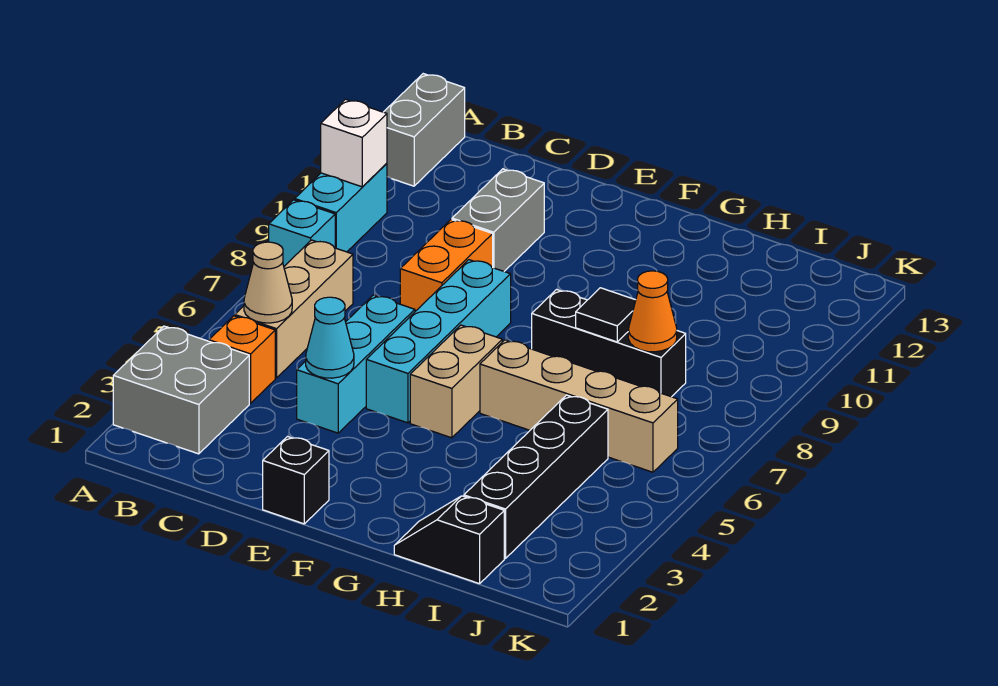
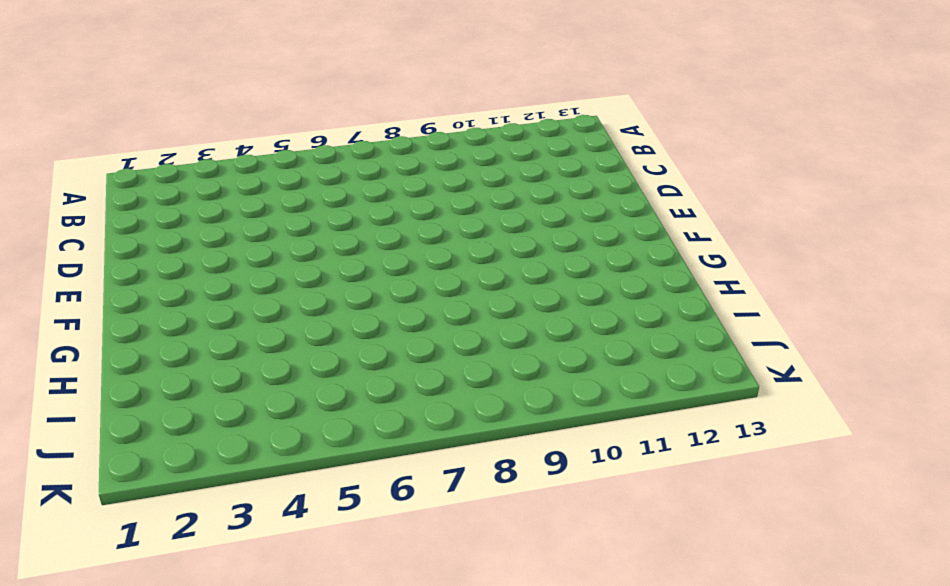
none -> grey 2x2 brick [113,326,249,454]
none -> cyan 1x1 brick [269,200,335,266]
none -> cyan 1x2 brick [295,163,387,252]

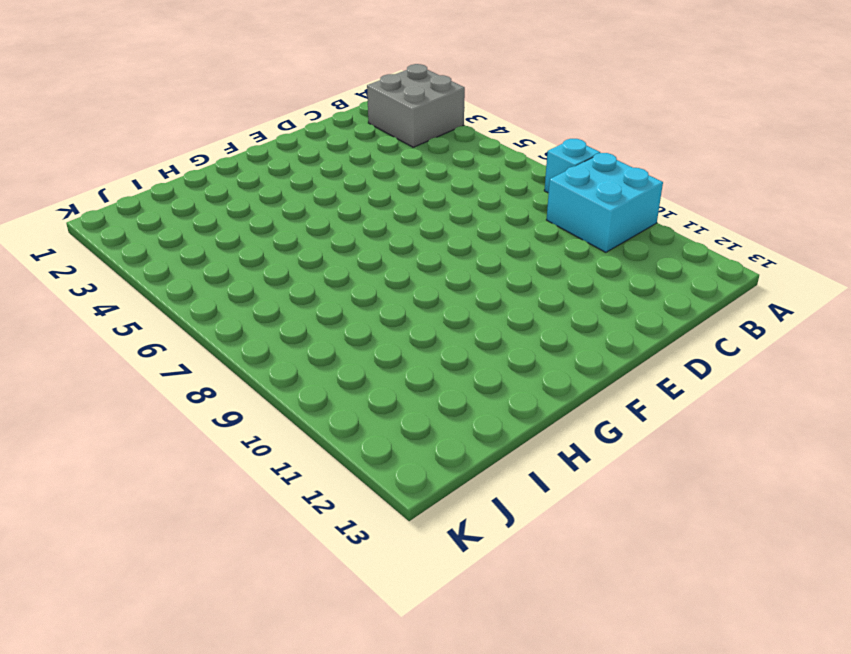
cyan 2x2 brick [546,153,663,252] -> cyan 1x2 brick [295,163,387,252]
none -> grey 1x2 brick [384,74,465,186]
none -> orange 1x1 brick [209,316,275,403]
none -> tan 1x3 brick [235,240,353,378]

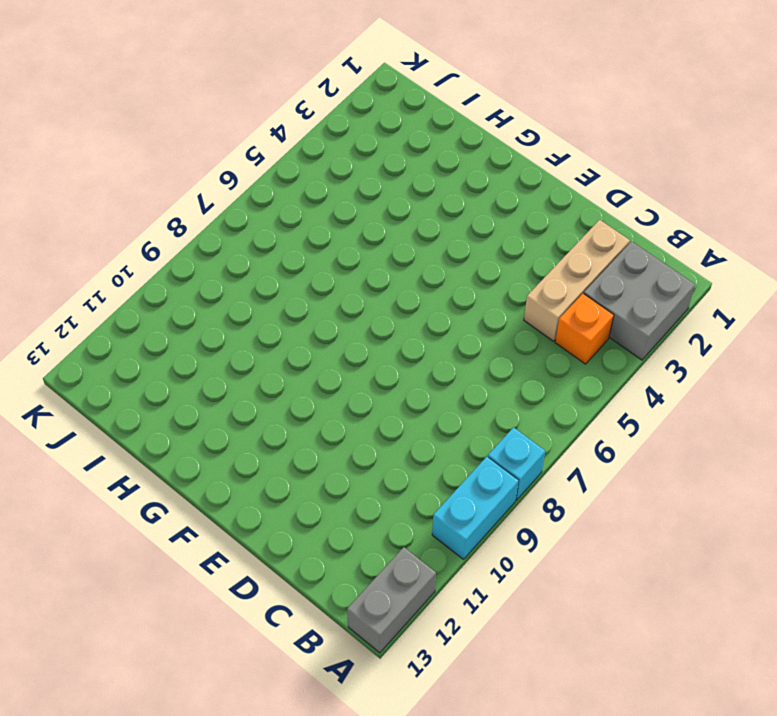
tan 1x3 brick [524,220,630,341] -> tan 1x3 brick moved to [235,240,353,378]
none -> cyan 1x3 brick [297,295,415,433]
none -> orange 1x2 brick [400,220,493,311]
none -> grey 1x2 brick [452,169,544,271]

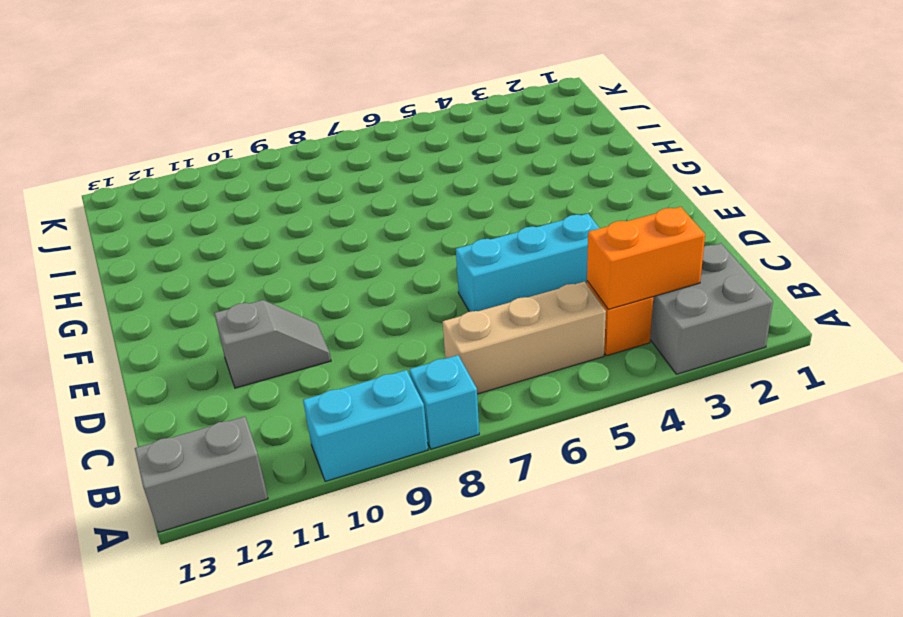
orange 1x2 brick [587,207,705,309] -> orange 1x2 brick moved to [400,220,493,311]
grey 1x2 slope [214,300,331,388] -> grey 1x2 brick [452,169,544,271]
none -> black 1x1 brick [263,437,329,524]
none -> cyan 1x4 brick [366,260,511,423]
none -> tan 1x2 brick [410,325,502,438]

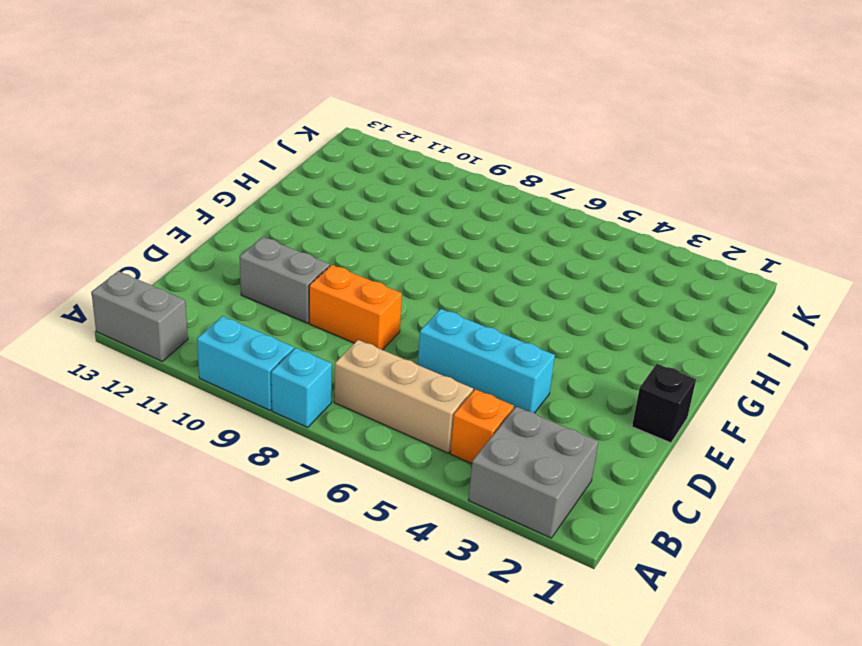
none -> cyan 1x4 brick [366,260,511,423]
none -> tan 1x2 brick [410,325,502,438]
none -> tan 1x4 brick [480,340,678,472]

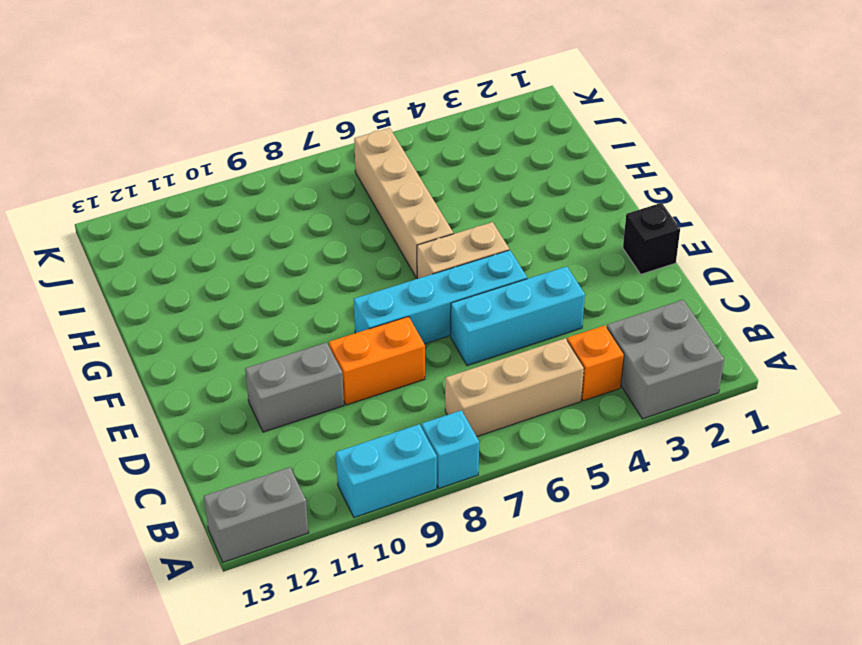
none -> black 1x3 brick [532,290,686,397]
none -> black 1x2 slope [394,496,504,584]
none -> black 1x4 brick [464,395,608,558]

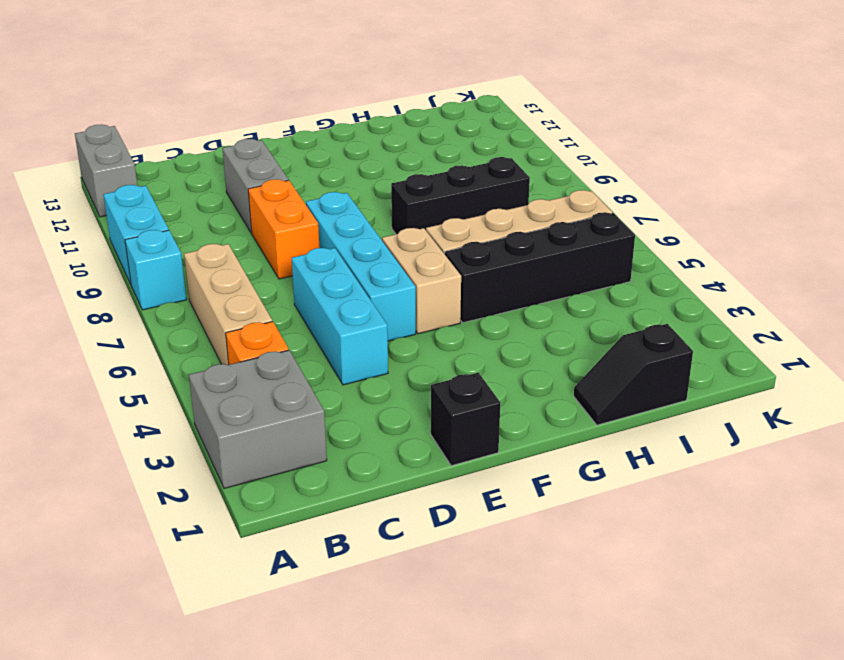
black 1x4 brick [445,212,635,323] -> black 1x4 brick turned to [464,395,608,558]
none -> white 1x1 brick [321,99,387,187]
none -> tan 1x1 cone [244,242,292,323]
none -> cyan 1x1 cone [306,297,354,378]

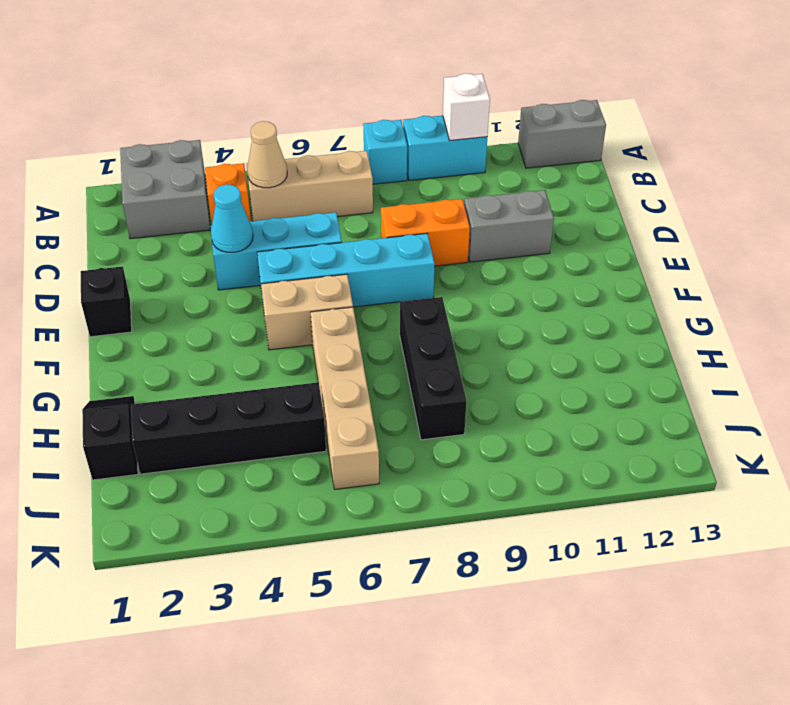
none -> black 1x1 tile [576,288,636,342]
none -> orange 1x1 cone [628,271,677,352]

